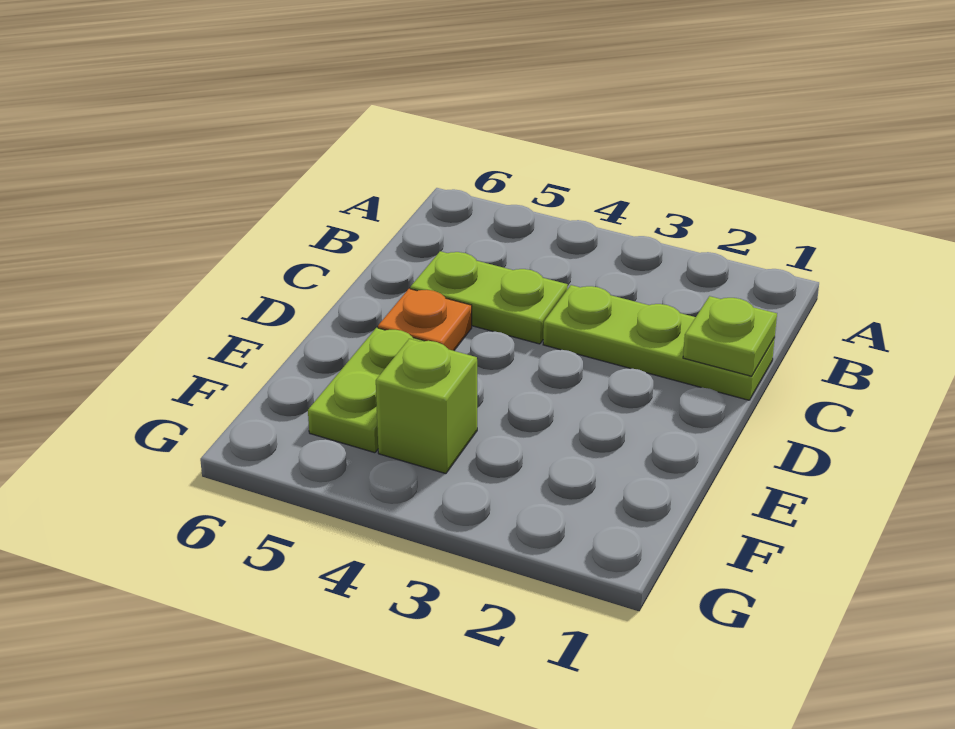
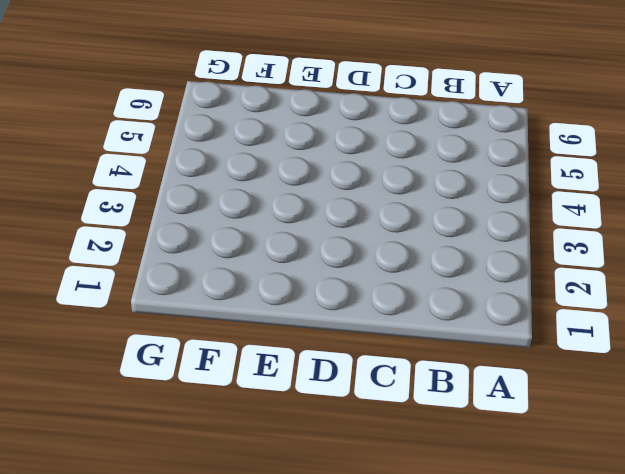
none -> lime 1x3 plate [543,285,775,400]
none -> lime 1x2 plate [410,251,568,344]

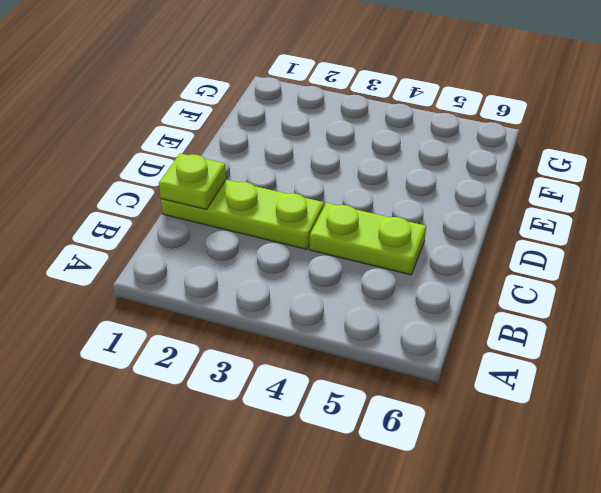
none -> orange 1x1 plate [378,289,472,351]
none -> lime 1x2 plate [308,328,423,453]

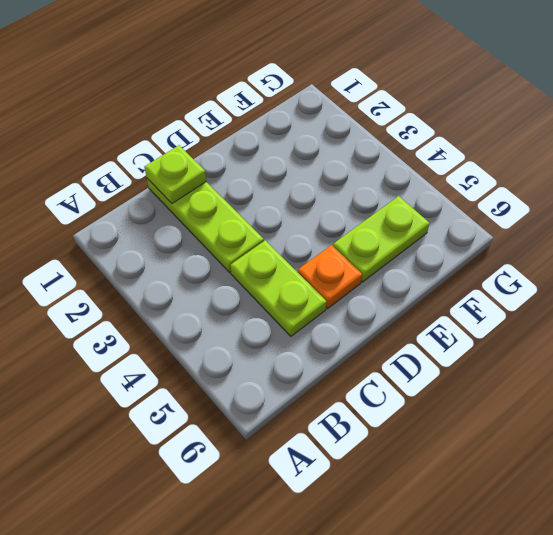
none -> lime 1x1 brick [376,339,477,474]

